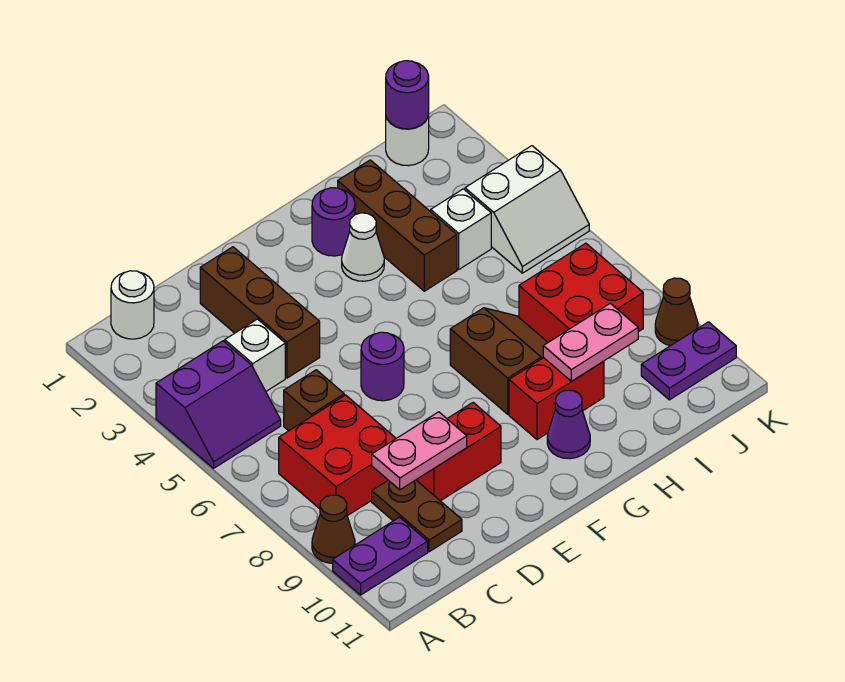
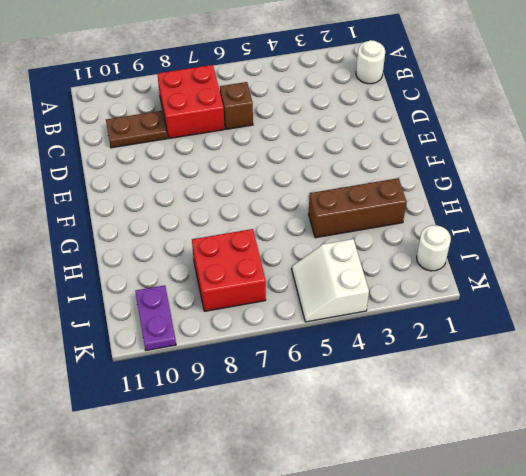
none -> purple 2x2 slope [156,341,281,468]
none -> brown 1x1 cone [312,495,355,563]
none -> purple 1x2 plate [333,517,428,595]

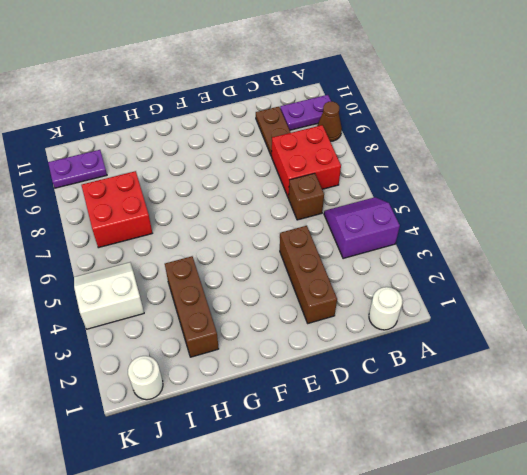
none -> white 1x1 brick [225,319,285,391]
none -> red 1x2 brick [416,403,501,501]
none -> purple 1x1 round brick [361,332,404,401]

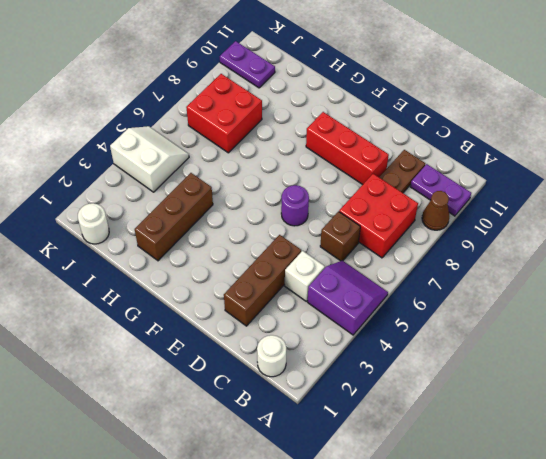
red 1x3 brick [306,112,389,185] -> red 1x2 brick [416,403,501,501]
none -> purple 1x1 round brick [312,188,355,256]
none -> white 1x1 cone [342,213,384,281]
none -> brown 2x2 slope [450,308,548,414]

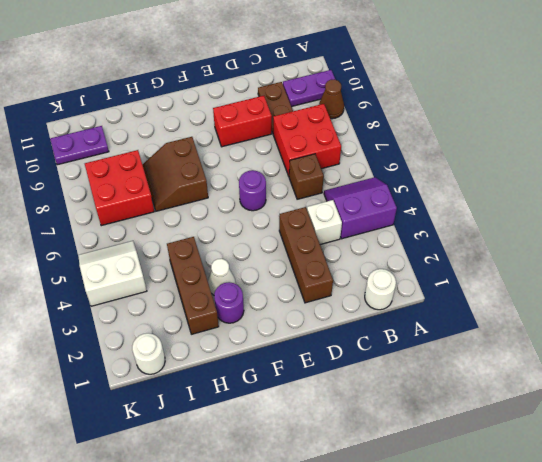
none -> red 1x2 brick [509,358,604,440]
none -> purple 1x1 cone [547,390,590,459]
none -> white 1x1 brick [431,189,491,269]

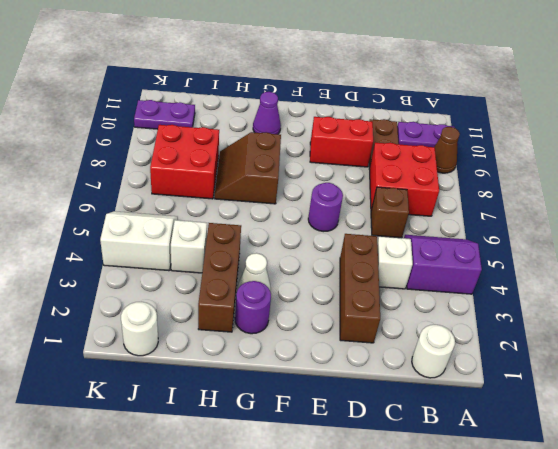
none -> red 1x2 brick [509,358,604,440]
none -> brown 1x1 cone [655,278,698,346]
none -> pink 1x2 plate [372,412,467,490]

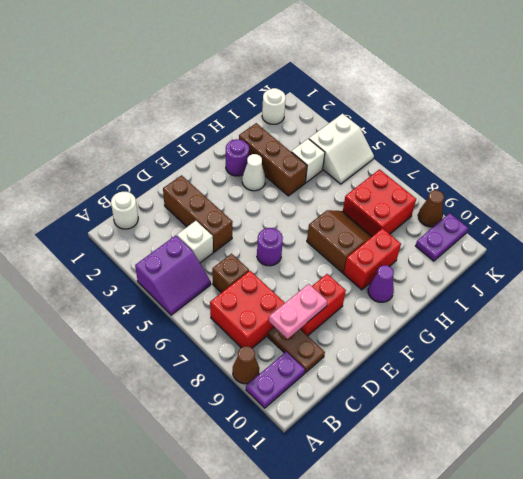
none -> pink 1x2 plate [543,303,638,381]
none -> purple 1x1 round brick [386,61,429,129]

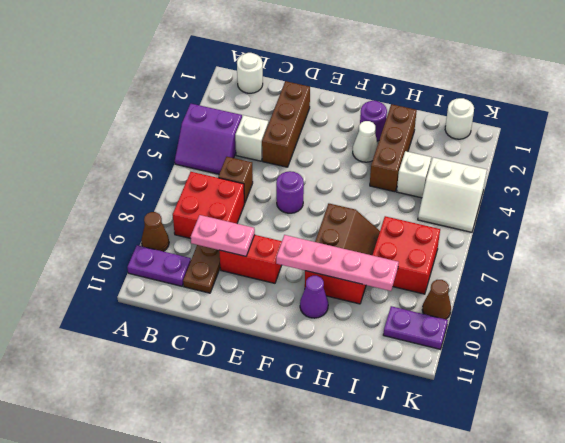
pink 1x4 plate [276,235,399,291] -> pink 1x2 plate [543,303,638,381]
none -> purple 1x1 round brick [386,61,429,129]

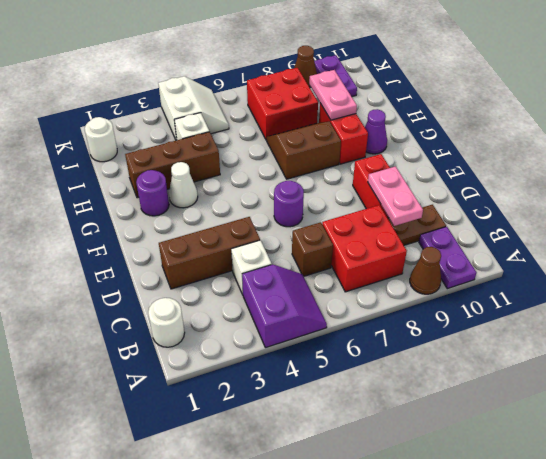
none -> purple 1x1 round brick [386,61,429,129]

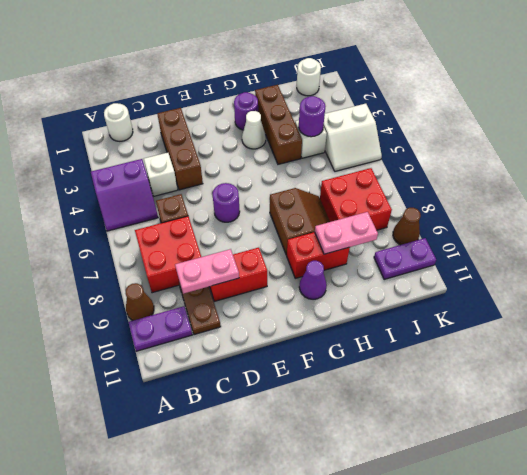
purple 1x1 round brick [299,96,325,137] -> purple 1x1 round brick moved to [386,61,429,129]

